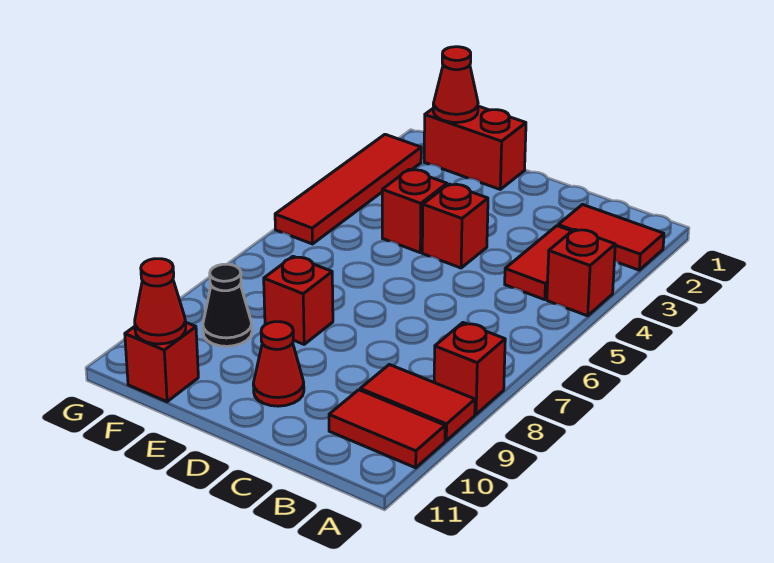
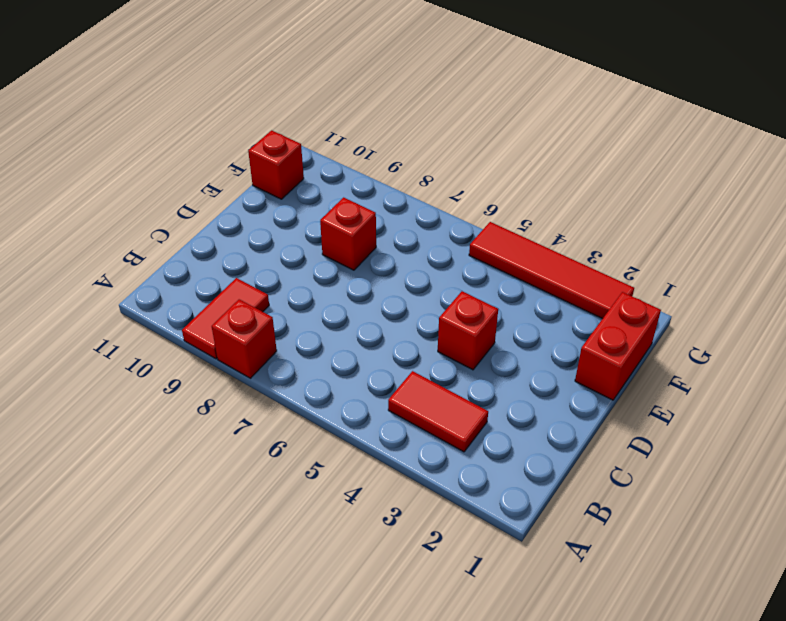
none -> red 1x2 tile [558,205,664,270]
none -> red 1x1 brick [547,229,615,316]
none -> red 1x2 tile [329,390,445,468]

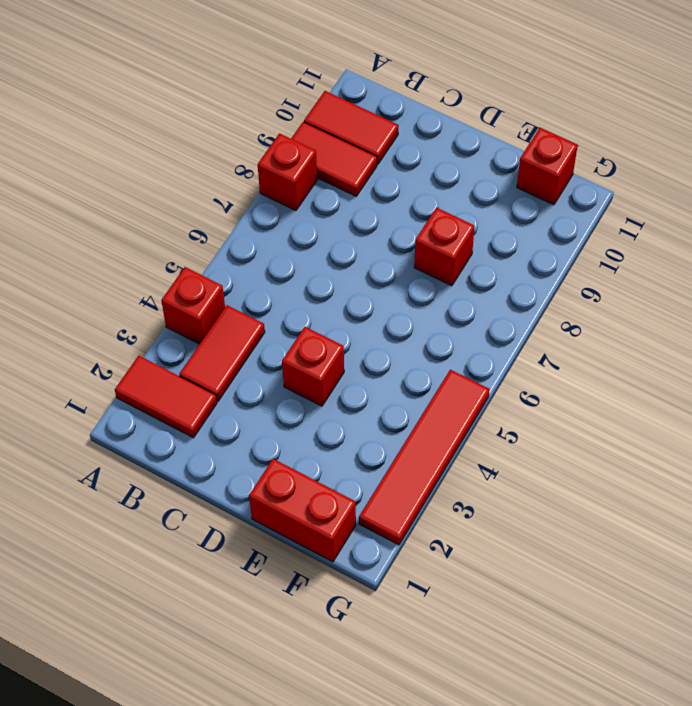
none -> red 1x1 cone [253,322,304,406]
none -> red 1x1 brick [382,170,447,253]
none -> black 1x1 cone [203,264,252,346]

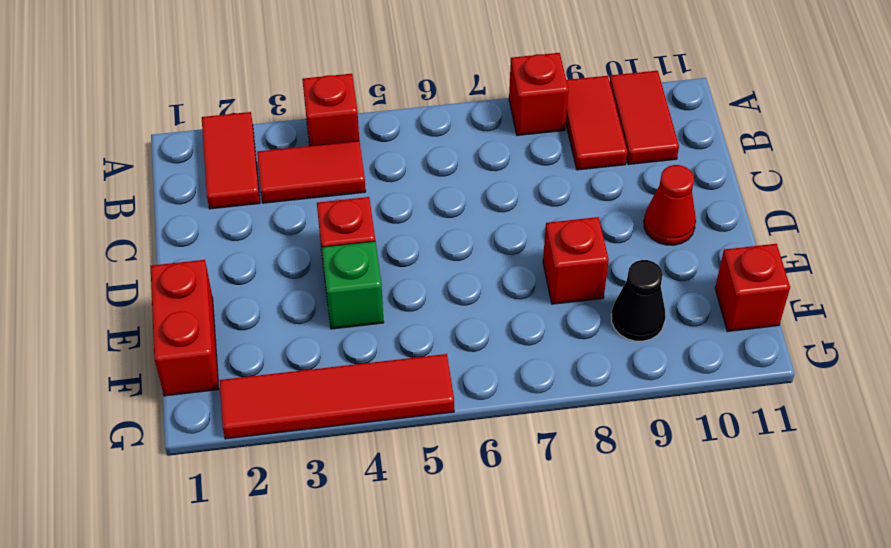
green 1x1 brick [322,241,384,329] -> red 1x1 brick [382,170,447,253]
none -> red 1x1 cone [433,47,478,123]
none -> red 1x1 cone [135,259,186,344]

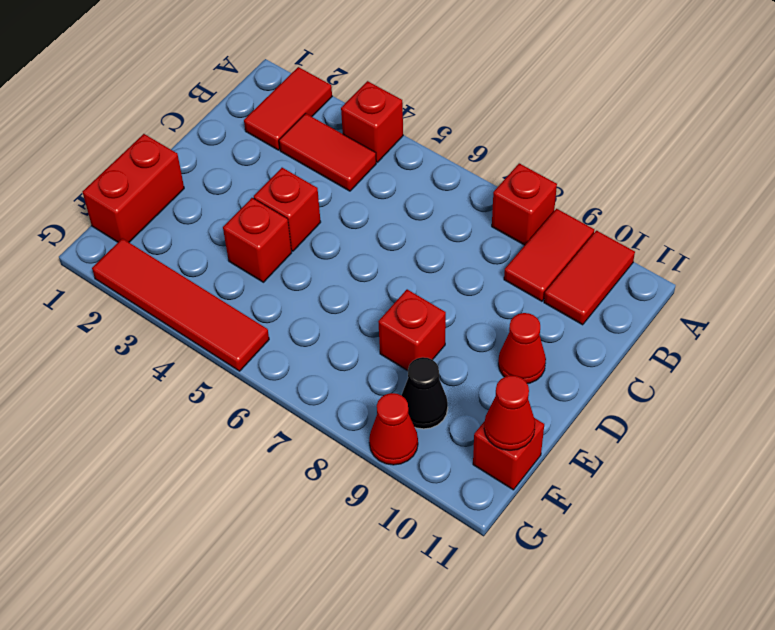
red 1x1 cone [369,393,418,465] -> red 1x1 cone moved to [433,47,478,123]

